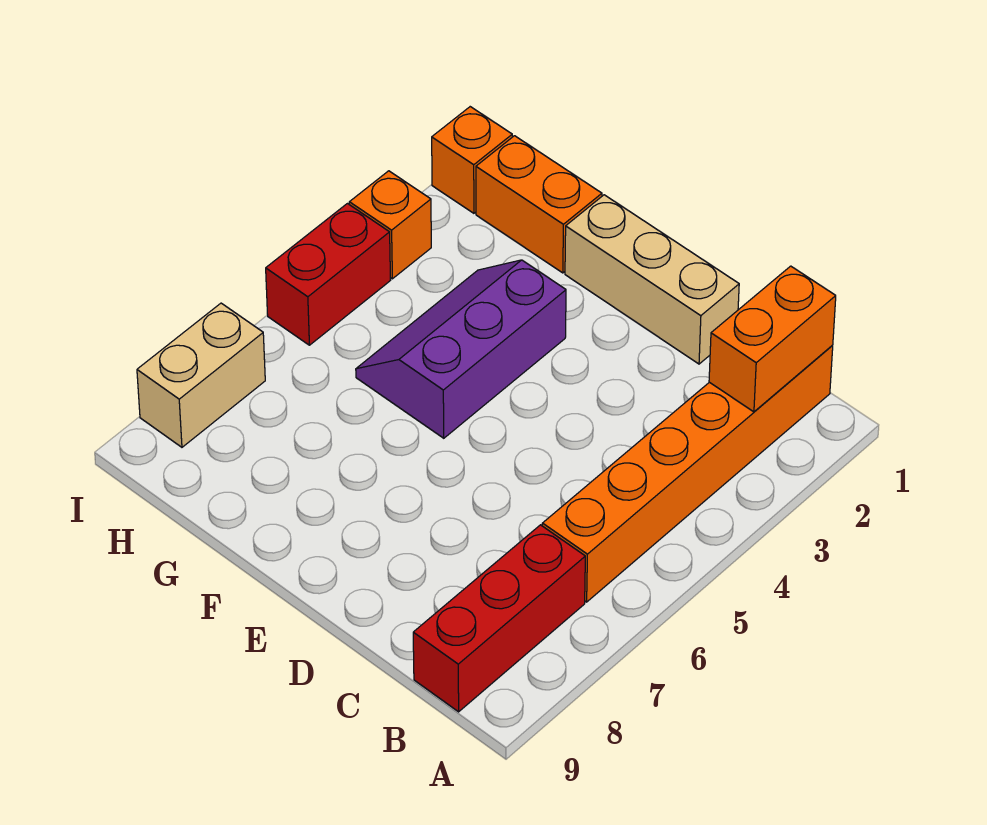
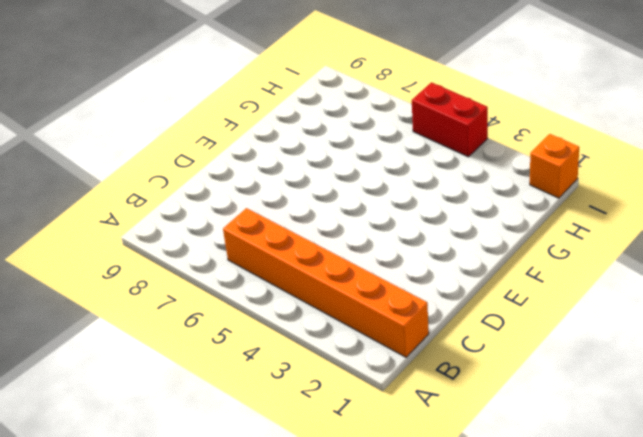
none -> red 1x3 brick [413,525,585,712]
none -> tan 1x3 brick [565,195,739,364]

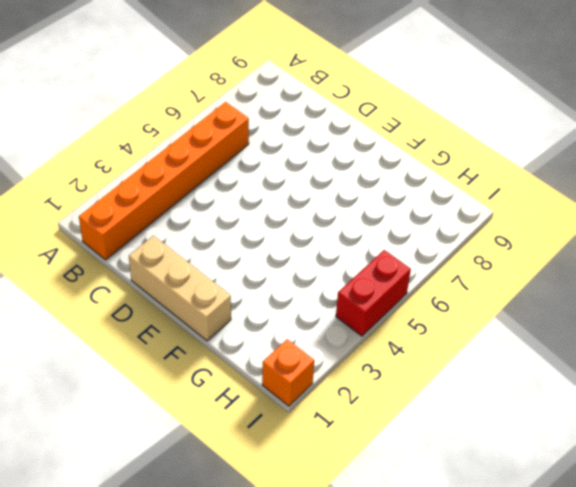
none -> red 1x3 brick [413,525,585,712]
none -> purple 2x3 slope [356,260,566,438]

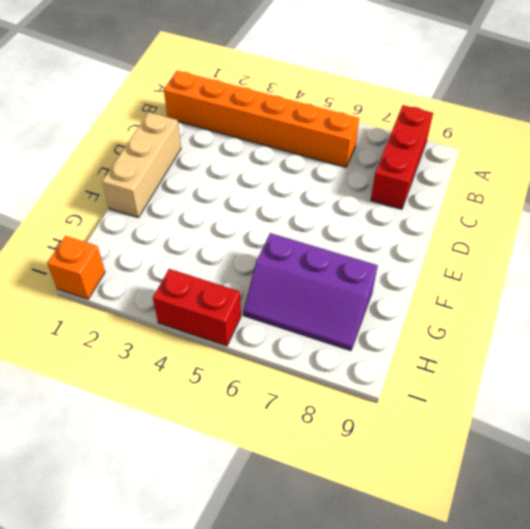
red 1x3 brick [371,105,433,209] -> red 1x3 brick turned to [413,525,585,712]
purple 2x3 slope [243,233,378,350] -> purple 2x3 slope moved to [356,260,566,438]
none -> orange 1x2 brick [476,136,602,273]
none -> orange 1x1 brick [349,171,431,279]

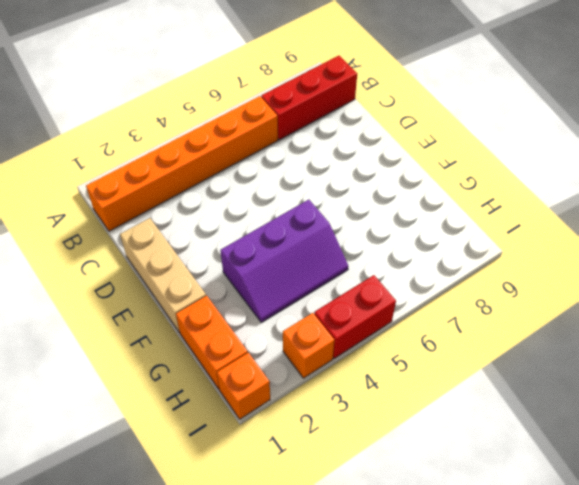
none -> tan 1x2 brick [137,303,265,447]
none -> orange 1x2 brick [709,266,836,412]

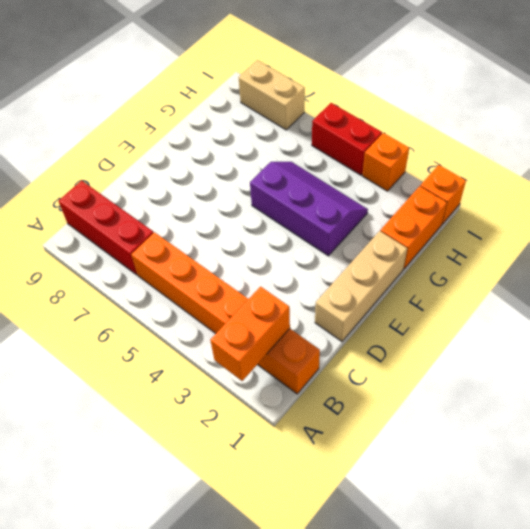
orange 1x2 brick [210,287,290,381] -> orange 1x2 brick turned to [709,266,836,412]

